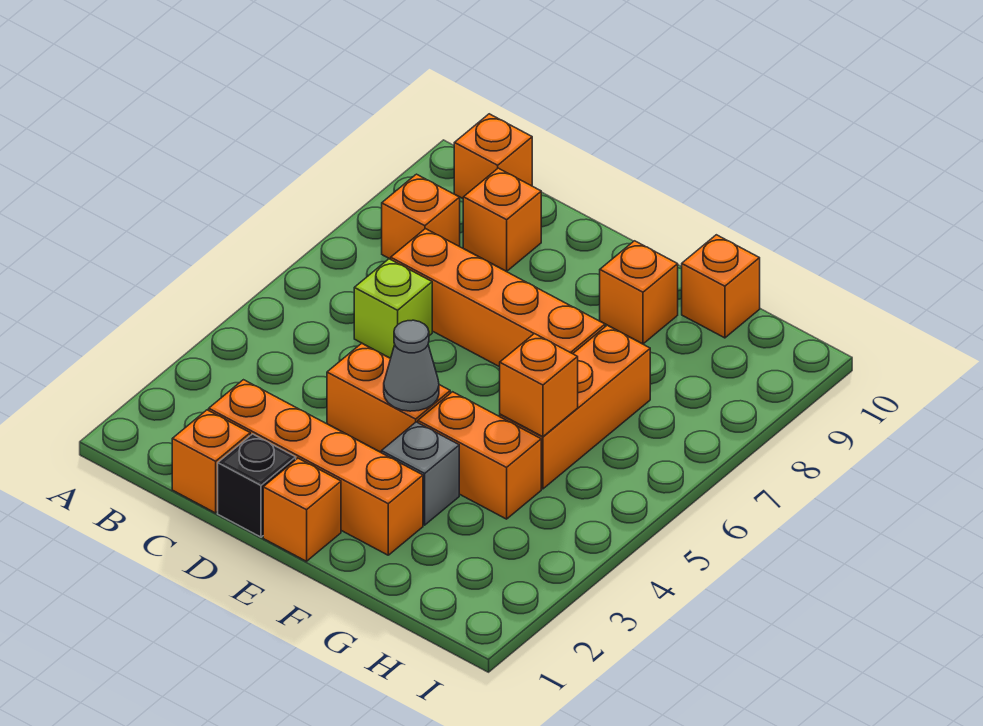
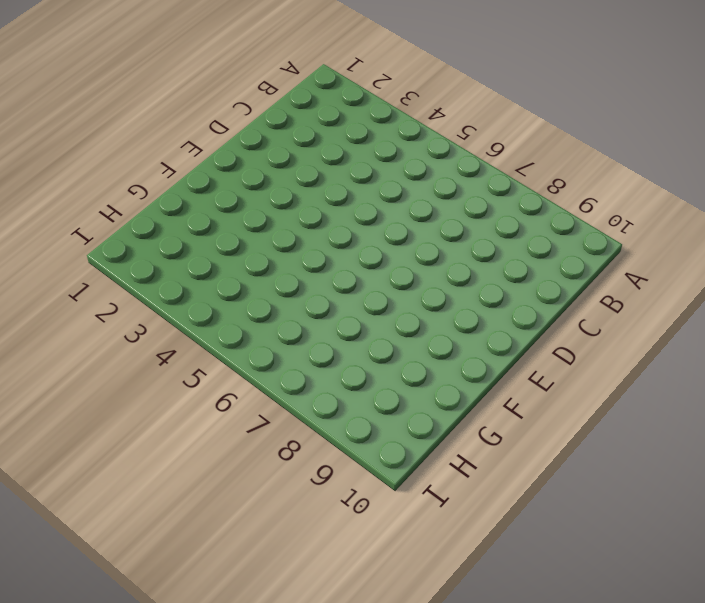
none -> orange 1x1 brick [382,174,460,259]
none -> orange 1x1 brick [454,114,532,198]
none -> orange 1x1 brick [172,410,250,513]

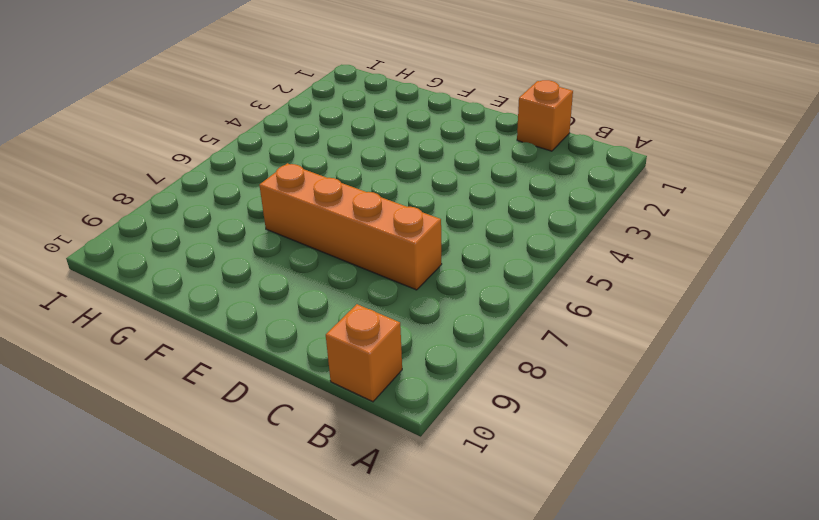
none -> orange 1x1 brick [382,174,460,259]
none -> orange 1x4 brick [209,380,423,555]
none -> lime 1x1 brick [354,259,432,358]

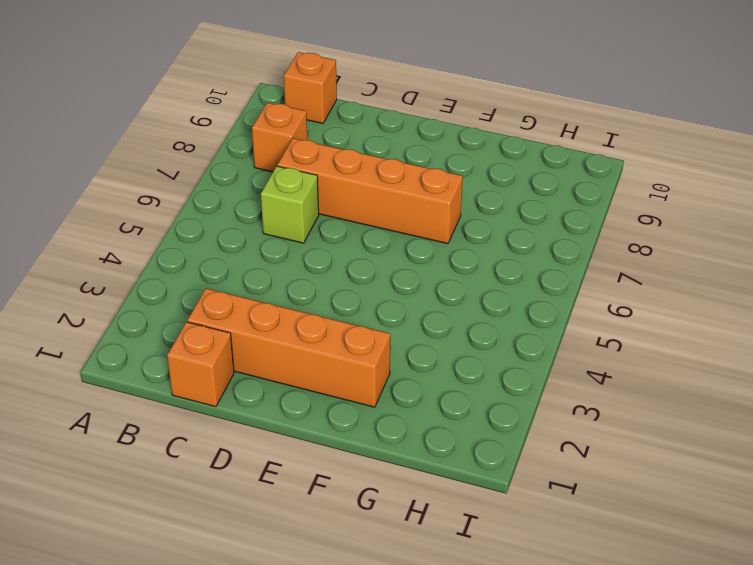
none -> orange 1x1 brick [463,168,541,271]
none -> black 1x1 brick [218,434,296,537]
none -> orange 1x2 brick [327,343,450,452]

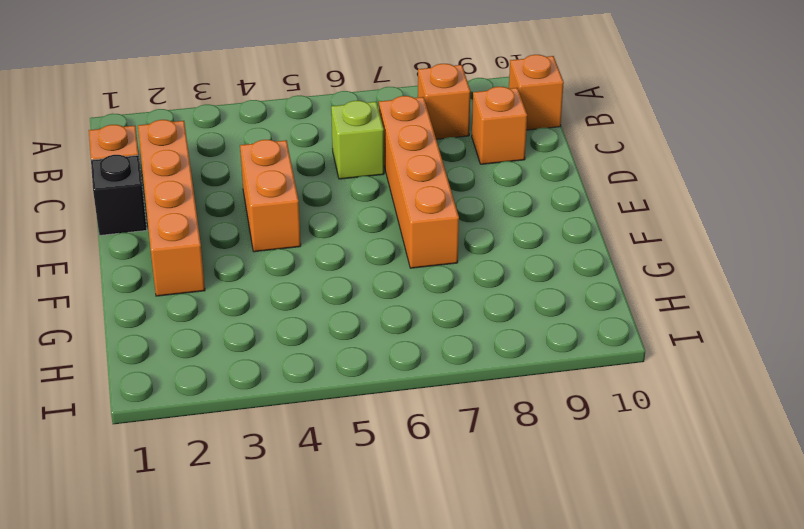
none -> orange 1x1 brick [263,458,341,561]
none -> grey 1x1 brick [381,422,459,525]
none -> orange 1x2 brick [418,392,541,519]

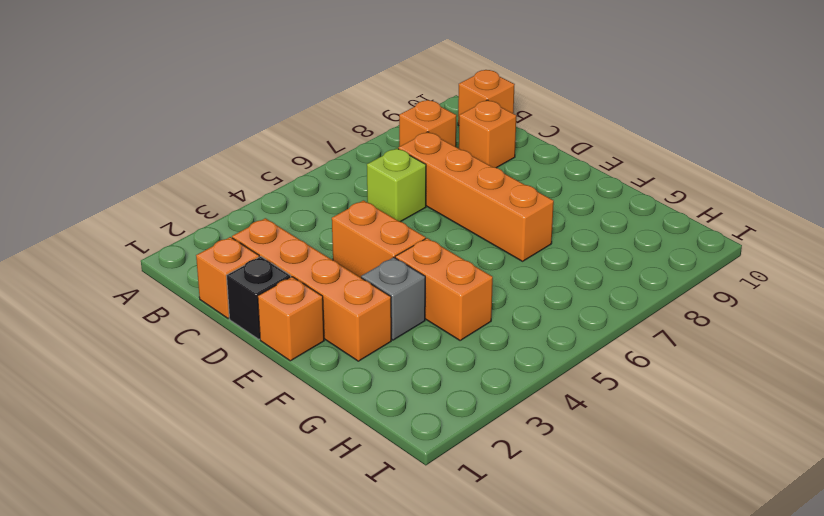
none -> orange 1x1 brick [600,241,678,344]
none -> orange 1x3 brick [500,325,650,489]
none -> orange 1x1 brick [682,235,760,338]

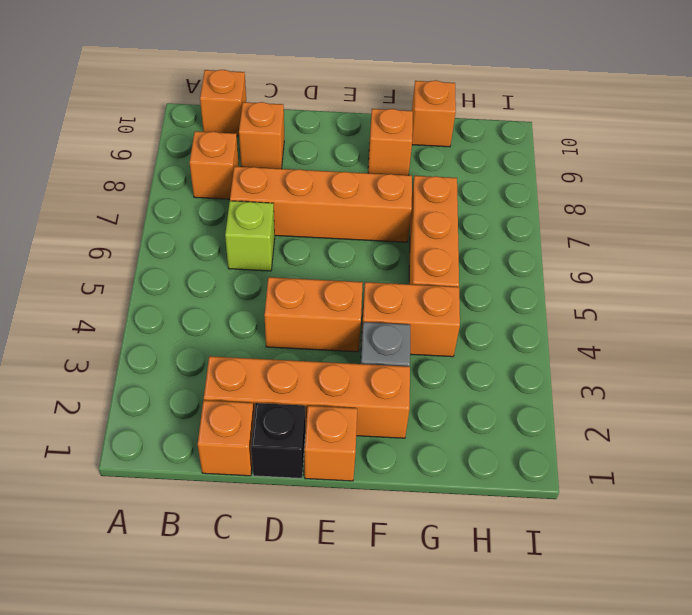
none -> grey 1x1 cone [384,320,439,411]
none -> orange 1x1 brick [500,334,578,437]

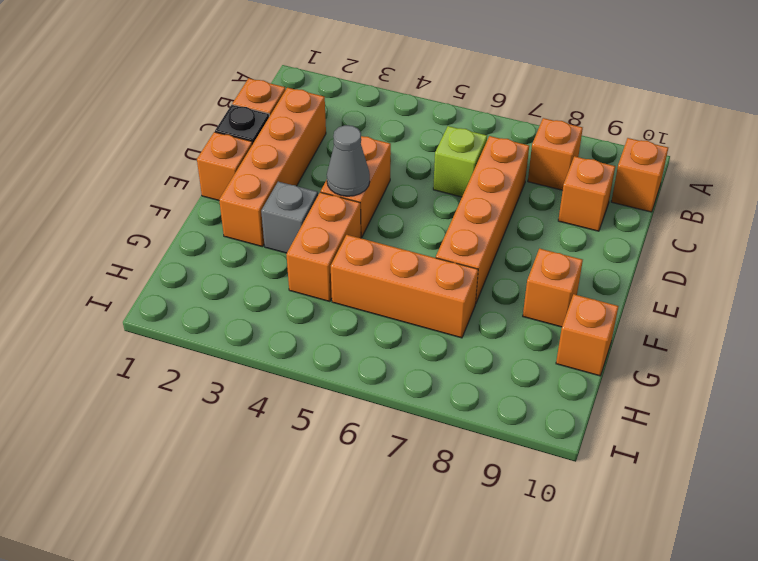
none -> orange 1x1 brick [500,334,578,437]

